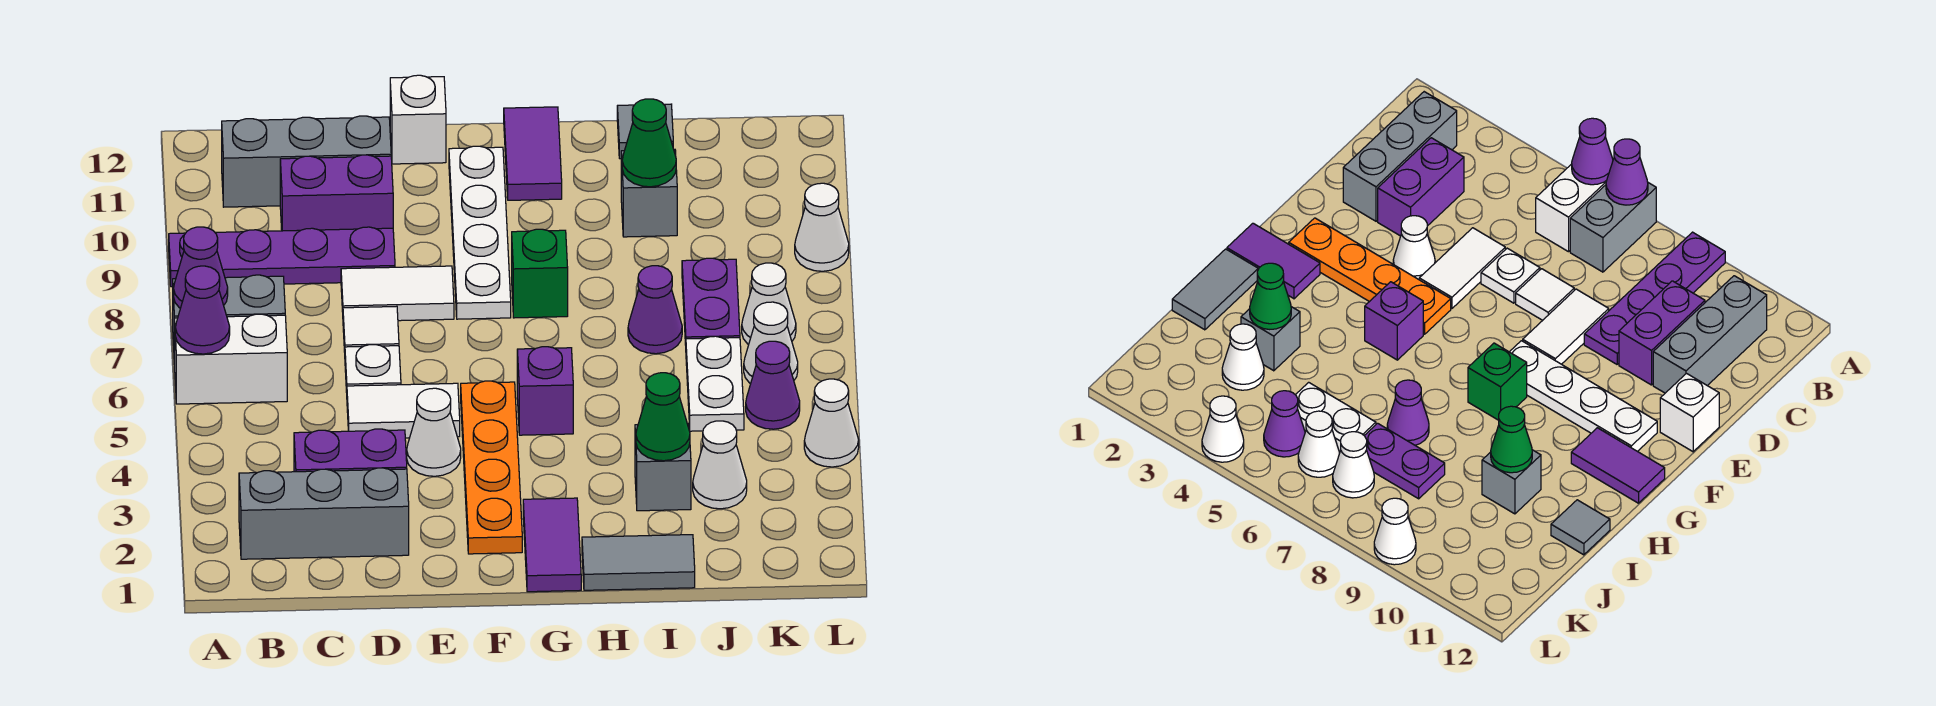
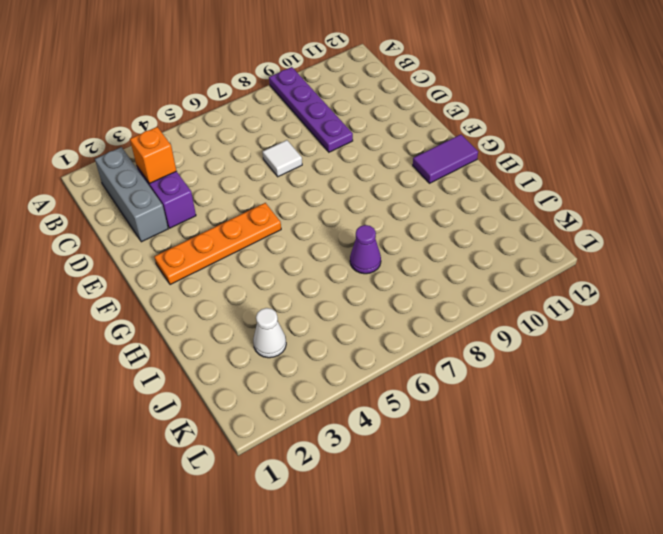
orange 1x1 brick [130,127,176,184] -> none
none -> white 1x2 brick [175,314,287,404]
none -> grey 1x2 brick [173,275,285,365]
none -> grey 1x3 brick [222,116,391,207]
none -> purple 1x2 brick [280,155,393,231]

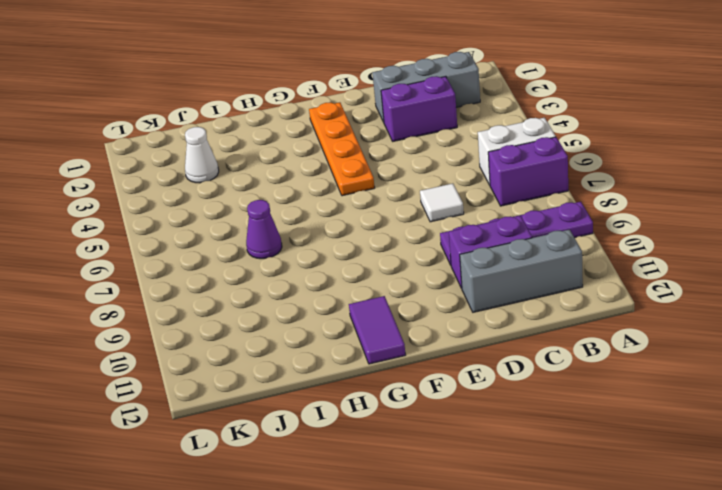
purple 1x2 brick [488,137,568,206] -> grey 1x2 brick [173,275,285,365]
none -> white 1x2 tile [347,383,460,438]
none -> white 1x1 plate [345,345,401,393]
none -> white 1x2 tile [341,266,454,321]
none -> white 1x1 cone [407,388,461,476]

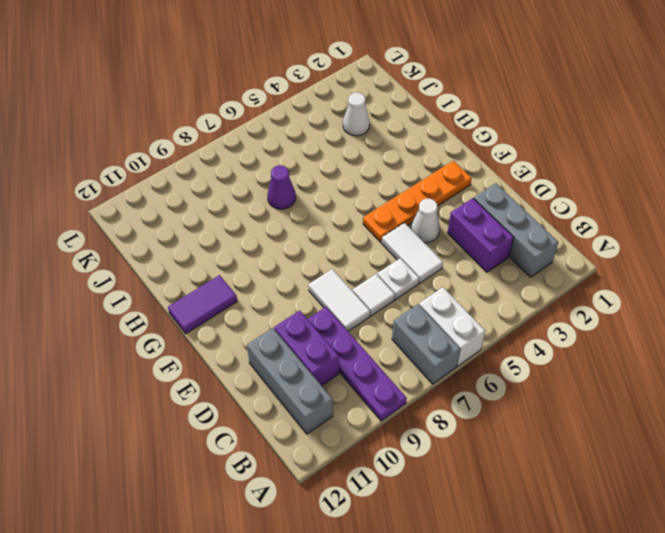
none -> white 1x1 brick [390,75,446,164]
none -> white 1x4 plate [449,146,511,319]
none -> purple 1x2 tile [523,498,581,592]
none -> purple 1x1 brick [517,347,573,435]

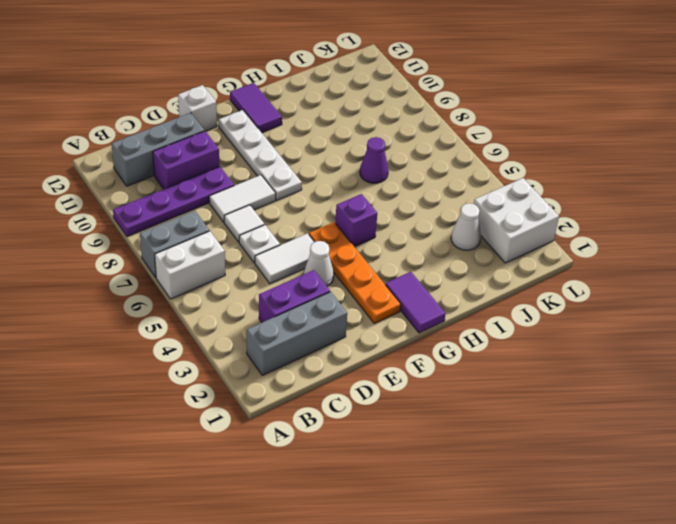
white 2x2 brick [474,178,559,263] -> none
none -> green 1x1 brick [512,229,568,318]
none -> grey 1x2 tile [582,535,695,590]
none -> grey 1x1 brick [635,423,691,511]
none -> grey 1x1 brick [621,149,677,237]

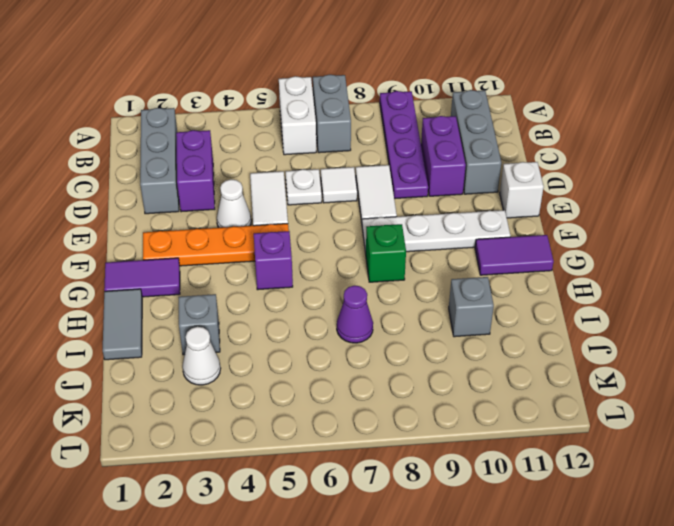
none -> grey 1x1 tile [617,104,673,159]
none -> white 1x2 plate [686,336,744,431]
none -> purple 1x2 plate [682,258,740,345]
none -> purple 1x1 cone [746,341,800,429]

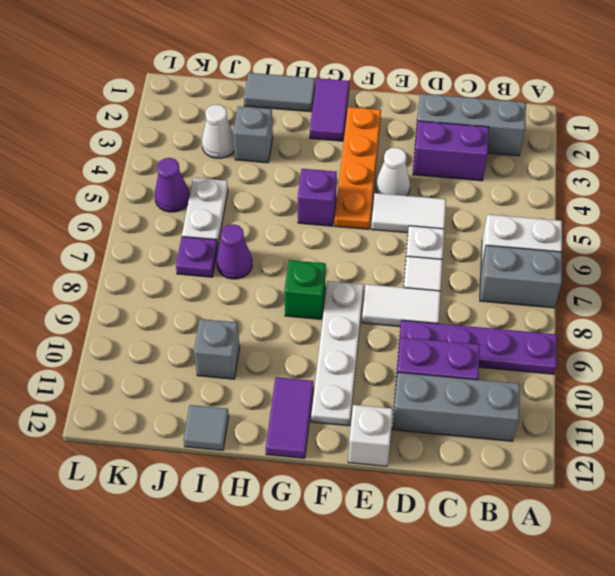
purple 1x1 plate [176,237,218,277] -> purple 1x2 plate [682,258,740,345]
none -> white 1x1 cone [744,302,798,384]
none -> white 1x1 cone [742,263,796,344]
none -> white 1x1 cone [804,379,859,467]
none -> white 1x1 cone [795,183,849,271]

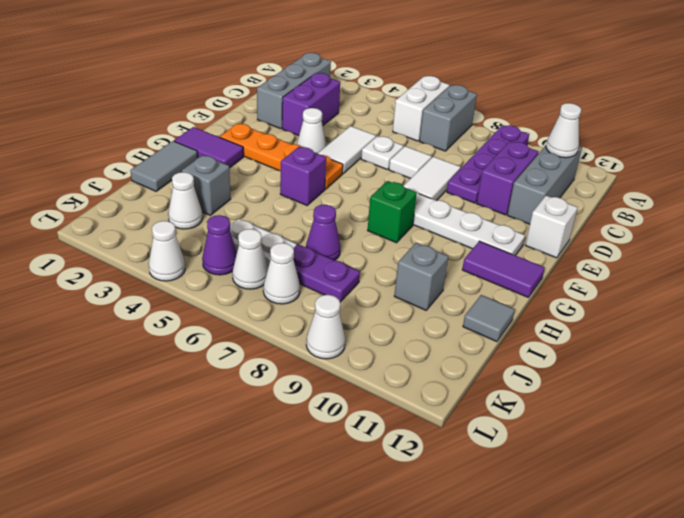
white 1x1 cone [546,103,581,158] -> none
none -> purple 1x1 cone [175,266,230,354]
none -> purple 1x1 cone [174,227,228,308]
none -> green 1x1 cone [636,373,690,461]
none -> green 1x1 cone [622,99,676,187]

